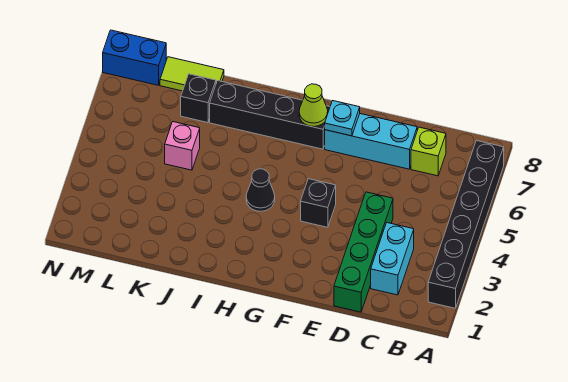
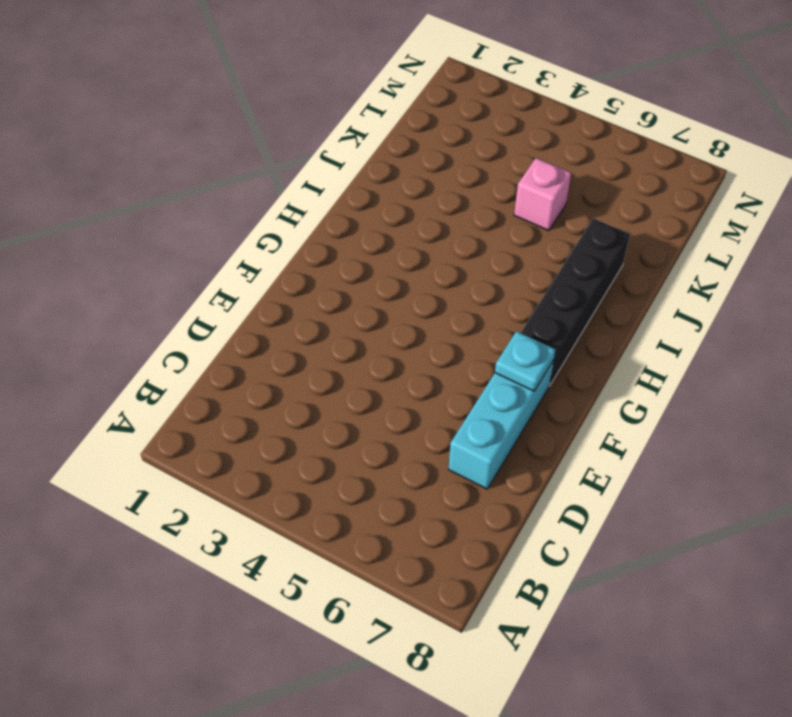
none -> black 1x6 brick [428,141,504,308]
none -> cyan 1x2 brick [371,223,414,295]
none -> lime 1x1 brick [411,127,446,176]

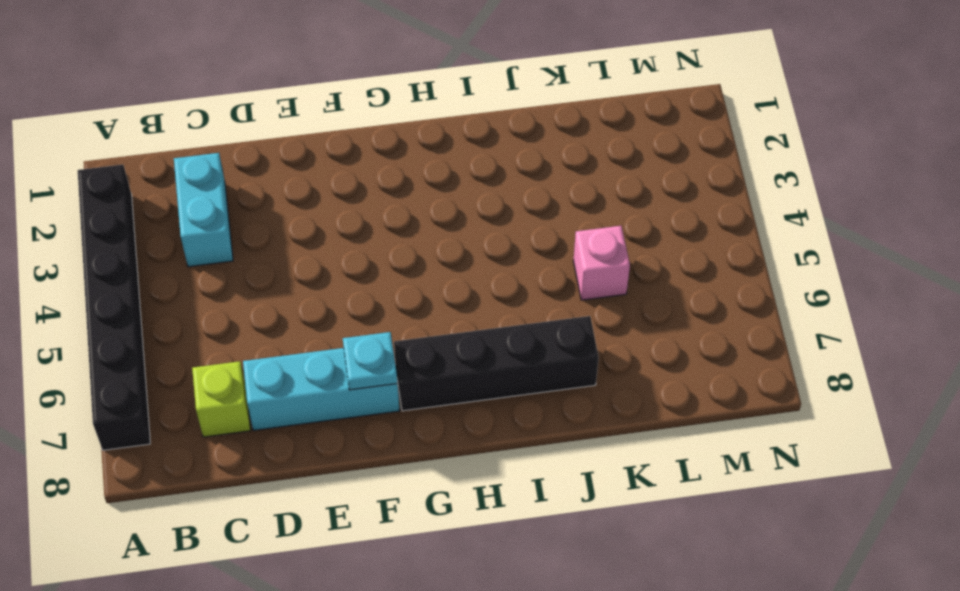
none -> green 1x4 brick [334,192,393,312]
none -> black 1x1 brick [301,179,336,227]
none -> black 1x1 cone [246,169,275,211]

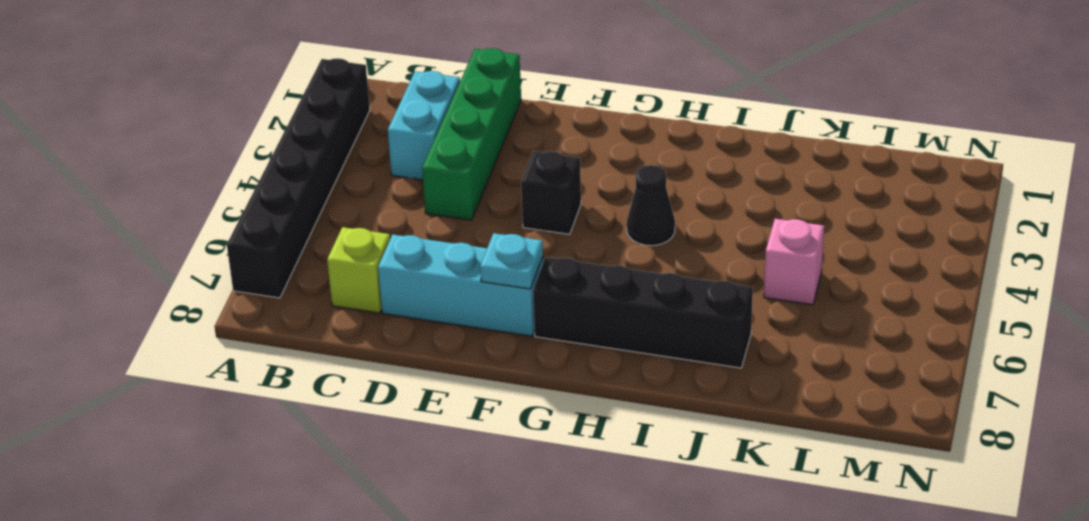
none -> black 1x1 brick [181,74,216,123]
none -> lime 1x2 tile [160,57,224,91]
none -> blue 1x2 brick [103,30,166,85]

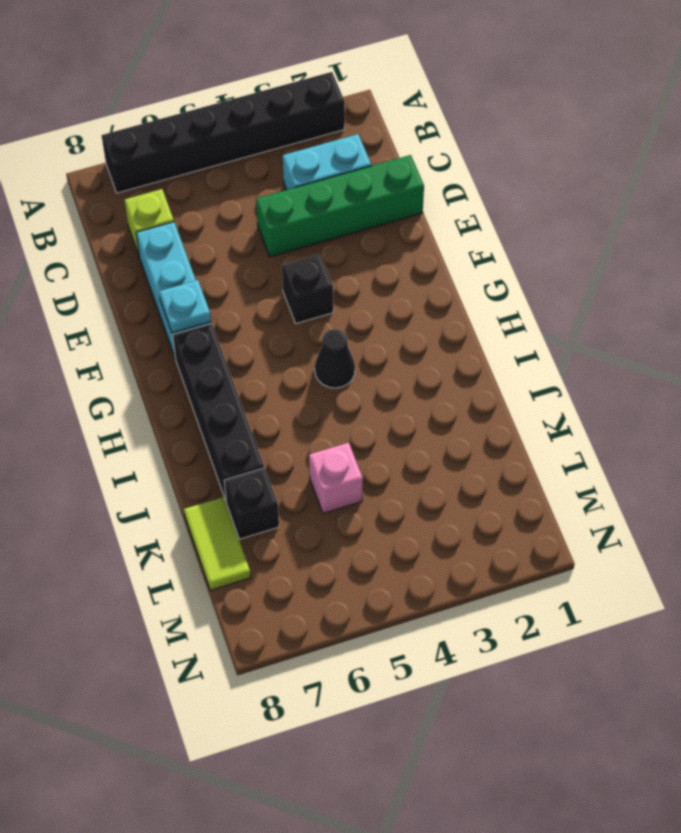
none -> blue 1x2 brick [103,30,166,85]
none -> lime 1x1 cone [299,84,328,126]

